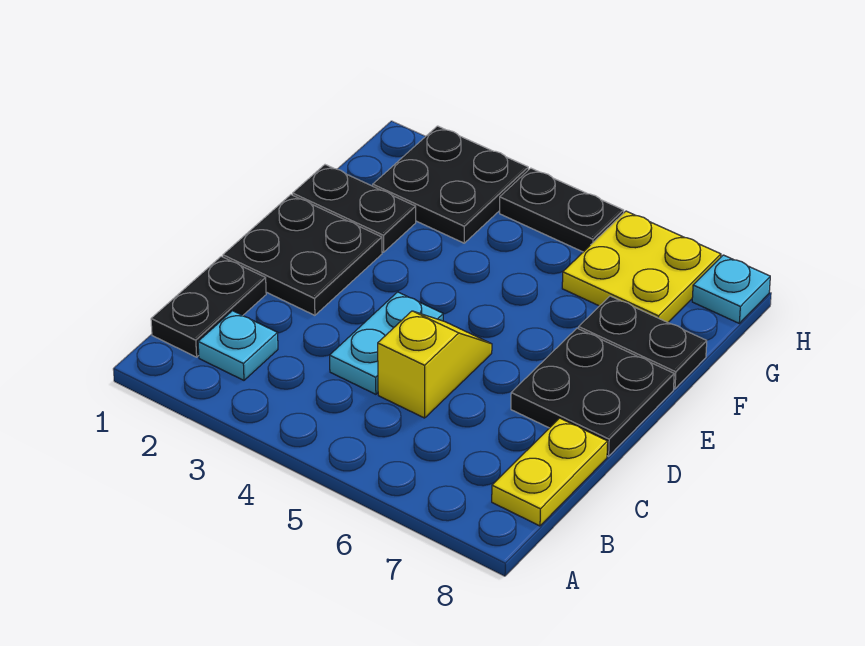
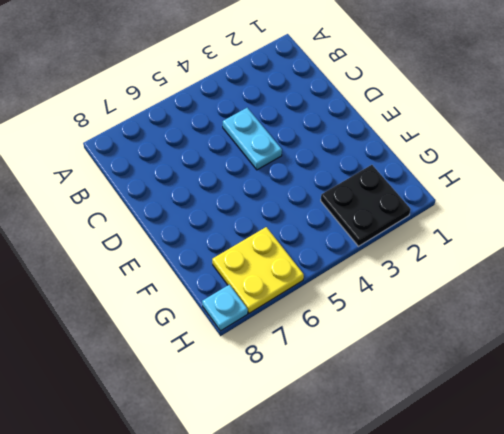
none -> black 1x2 plate [151,256,266,357]
none -> cyan 1x1 plate [198,311,278,380]
none -> yellow 1x2 plate [492,418,608,526]

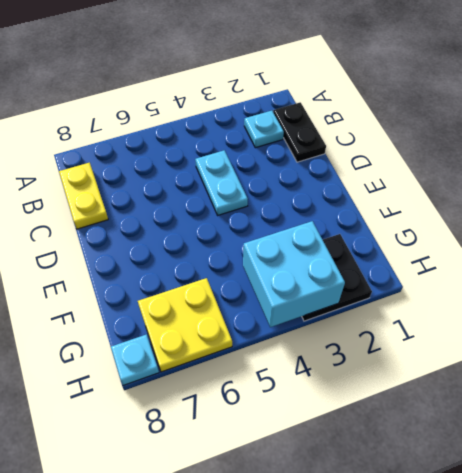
cyan 2x2 brick [243,221,345,327] -> none
none -> yellow 1x2 slope [378,311,492,418]
none -> black 2x2 plate [223,195,382,315]
none -> black 2x2 plate [511,328,674,456]

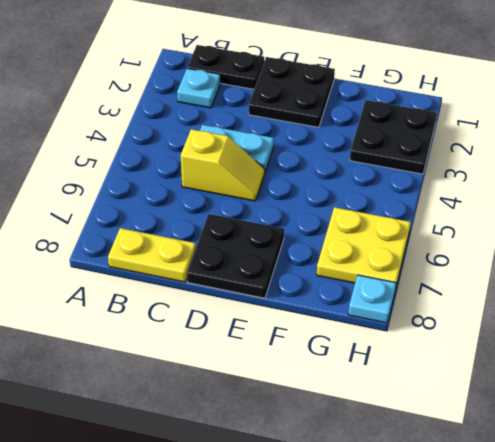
none -> black 1x2 plate [293,165,416,252]
none -> black 1x2 plate [579,296,707,389]
none -> black 1x2 plate [500,168,624,252]

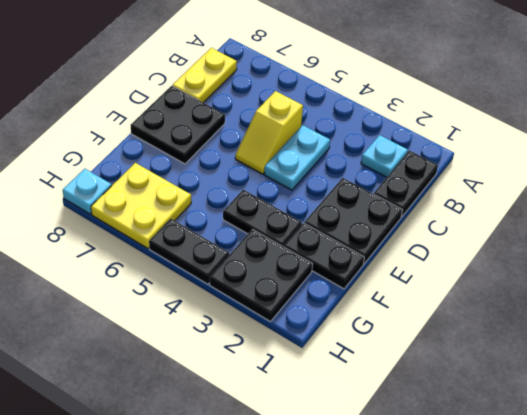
black 1x2 plate [223,189,302,247] -> black 1x2 plate moved to [579,296,707,389]

